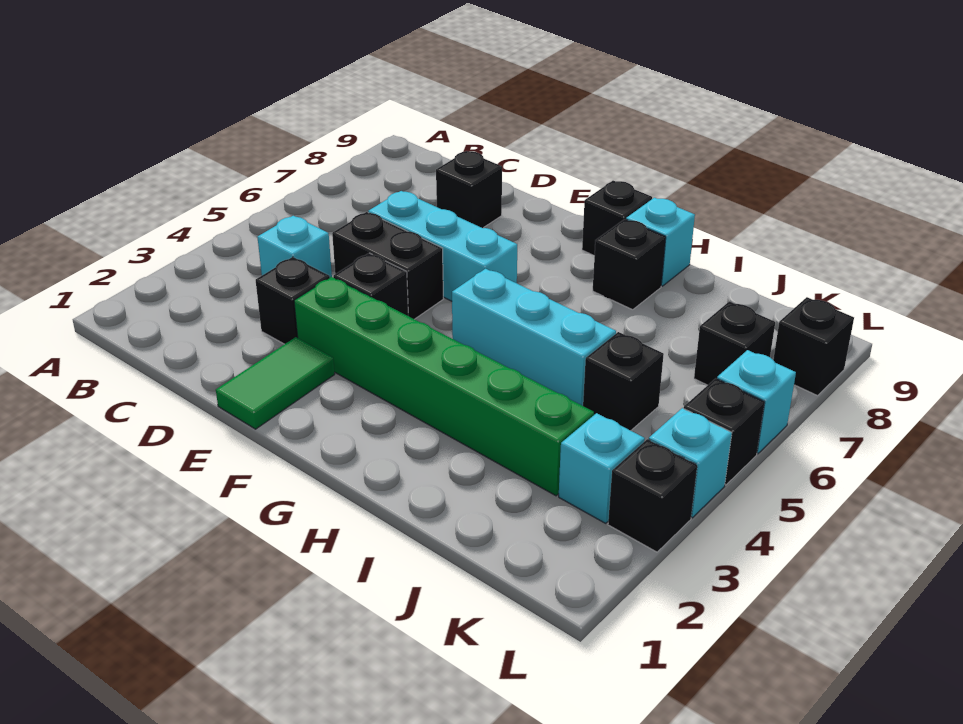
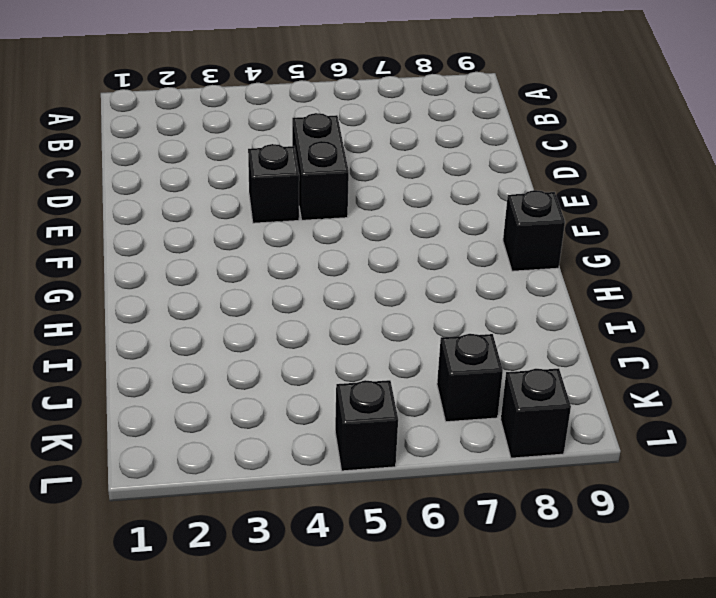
none -> cyan 1x1 brick [257,216,332,277]
none -> black 1x1 brick [256,257,330,344]
none -> cyan 1x3 brick [368,191,517,301]

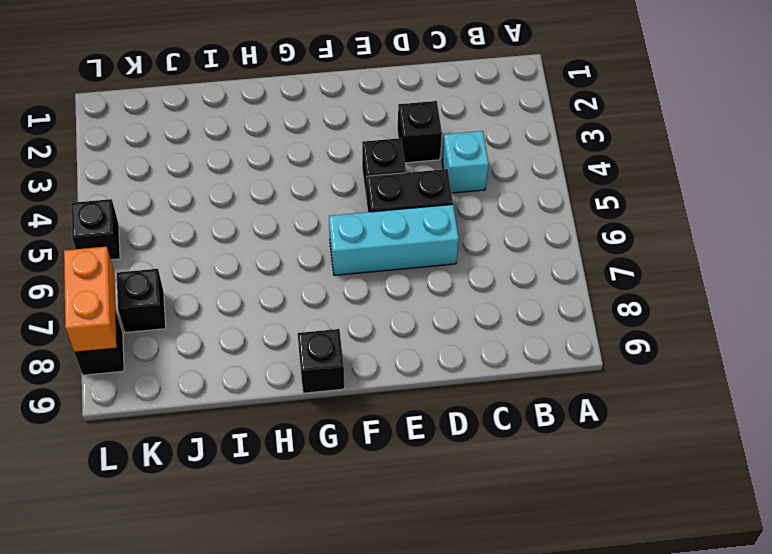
orange 1x2 brick [64,247,117,352] -> none
none -> black 1x1 brick [436,151,502,228]
none -> green 1x2 tile [216,337,335,429]
none -> green 1x6 brick [294,277,594,496]

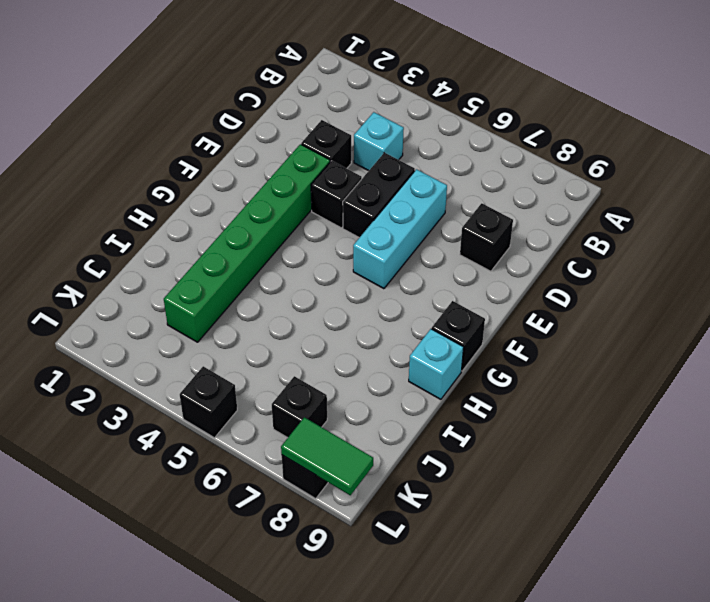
green 1x2 tile [281,417,373,495] -> green 1x2 tile moved to [216,337,335,429]
none -> cyan 1x3 brick [452,269,616,406]
none -> black 1x1 brick [593,219,666,310]
none -> black 1x1 brick [583,332,664,431]

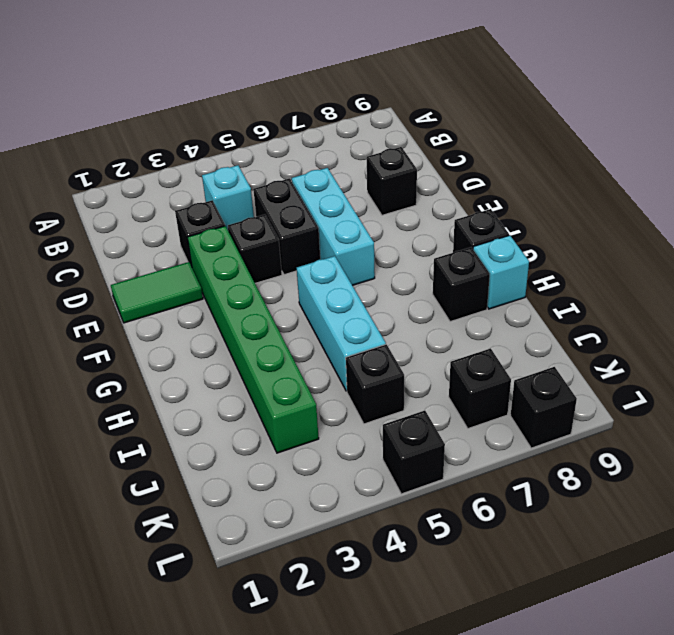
none -> cyan 1x1 brick [559,413,645,523]
none -> black 1x1 brick [608,439,697,552]
none -> cyan 1x1 brick [649,408,732,518]

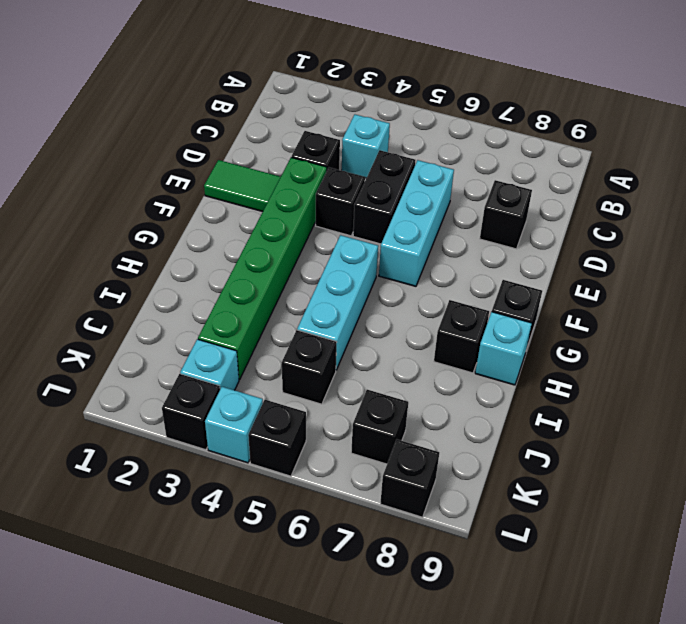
none -> cyan 1x1 brick [717,350,796,454]

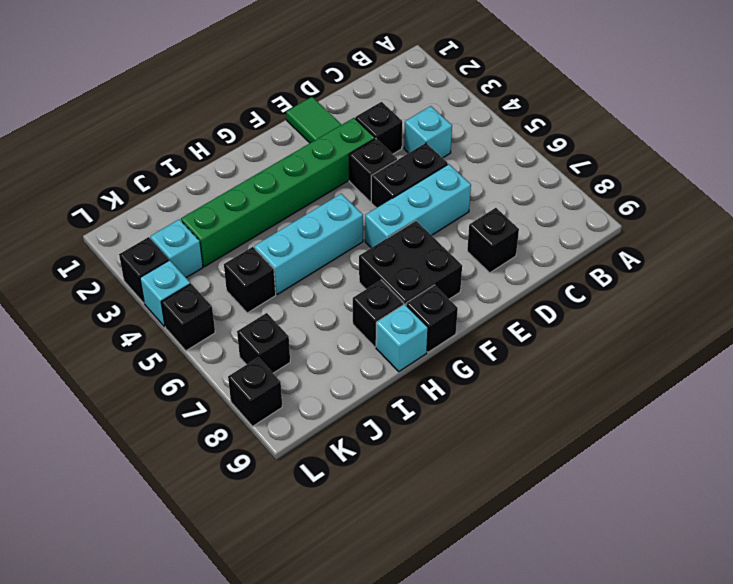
black 2x2 brick [359,221,462,305] -> none
none -> cyan 1x1 brick [717,350,796,454]

